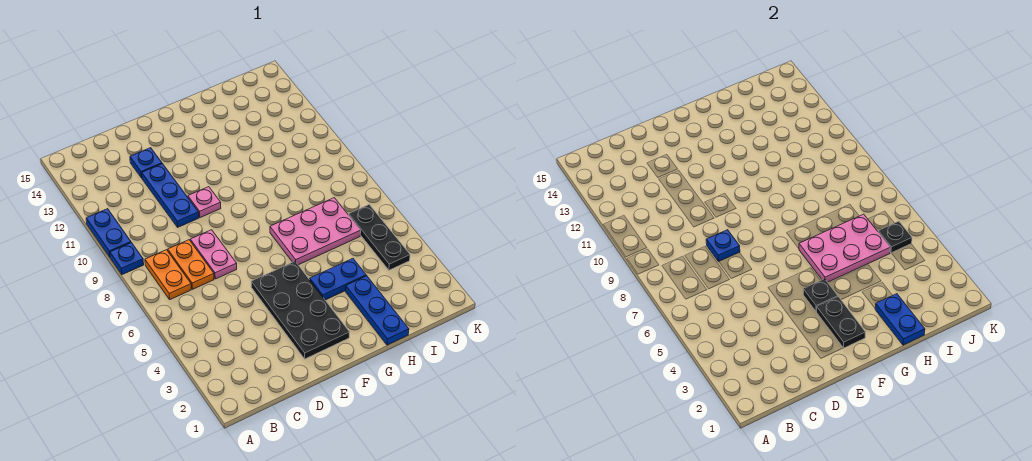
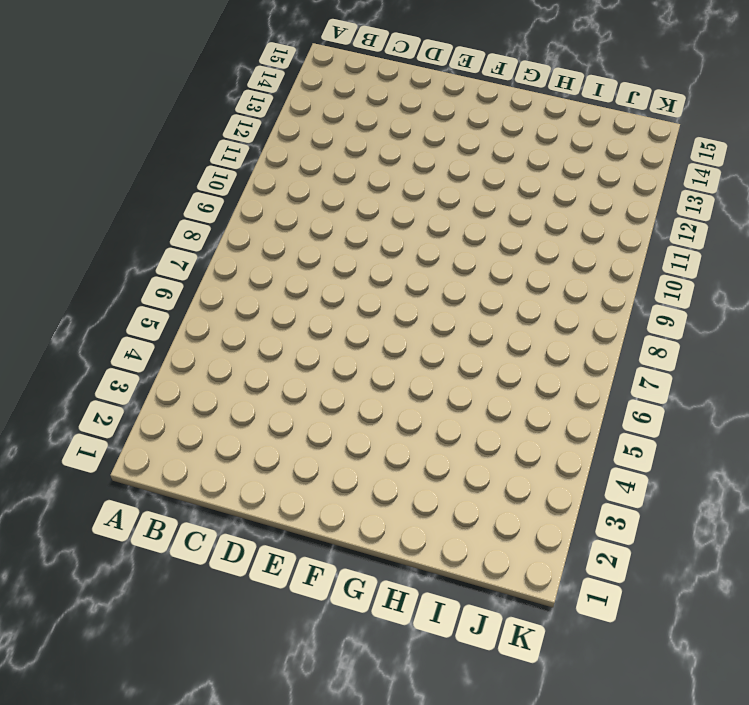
none -> blue 1x1 plate [110,243,144,275]
none -> blue 1x2 plate [86,209,131,257]
none -> orange 1x2 plate [145,250,191,299]

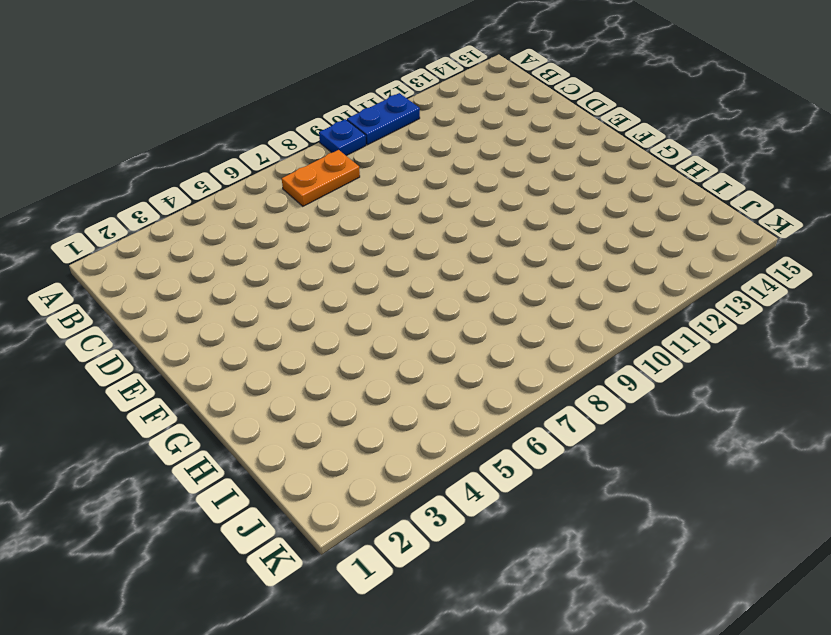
none -> orange 1x2 plate [168,240,214,289]
none -> pink 1x2 plate [190,230,237,279]
none -> blue 1x3 plate [142,164,199,227]

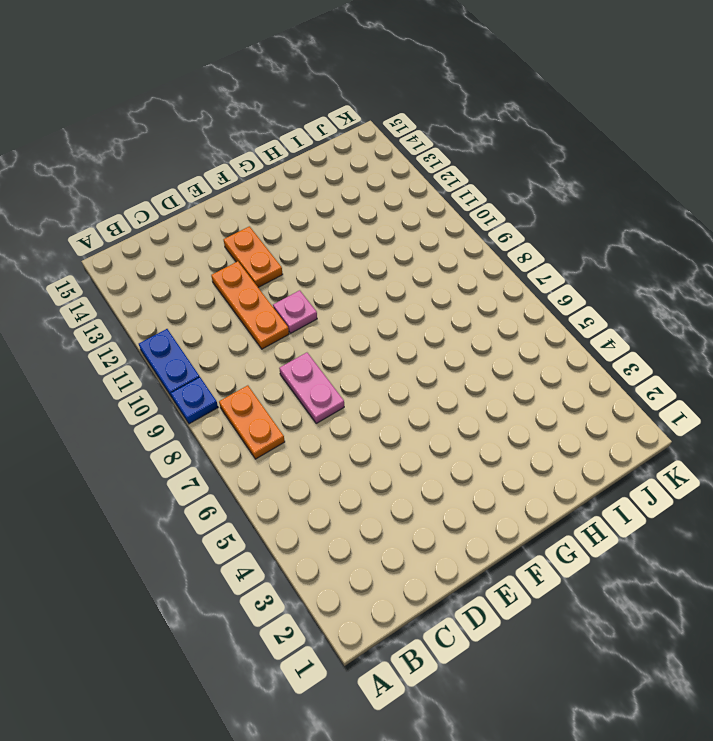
orange 1x3 plate [211,261,289,349] -> blue 1x3 plate [142,164,199,227]
orange 1x2 plate [223,226,283,287] -> orange 1x2 plate moved to [168,240,214,289]
none -> blue 1x1 plate [130,148,162,178]
none -> black 2x4 plate [251,261,349,359]
none -> blue 1x2 plate [310,259,366,300]

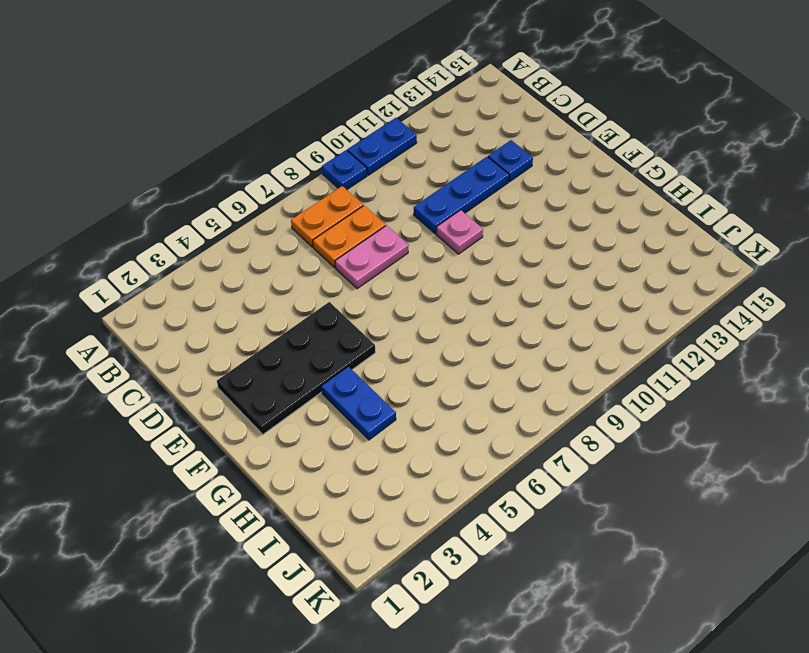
none -> pink 2x3 plate [270,198,361,265]
none -> blue 1x3 plate [345,276,409,345]
none -> black 1x3 plate [349,205,410,270]

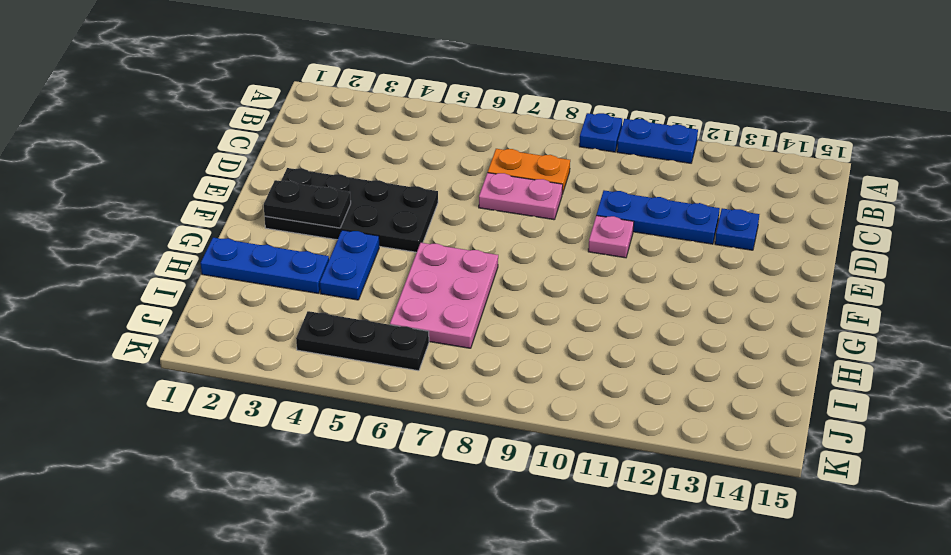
none -> orange 1x2 plate [145,250,191,299]
none -> blue 1x1 plate [706,230,740,261]
none -> black 1x1 plate [803,279,838,311]

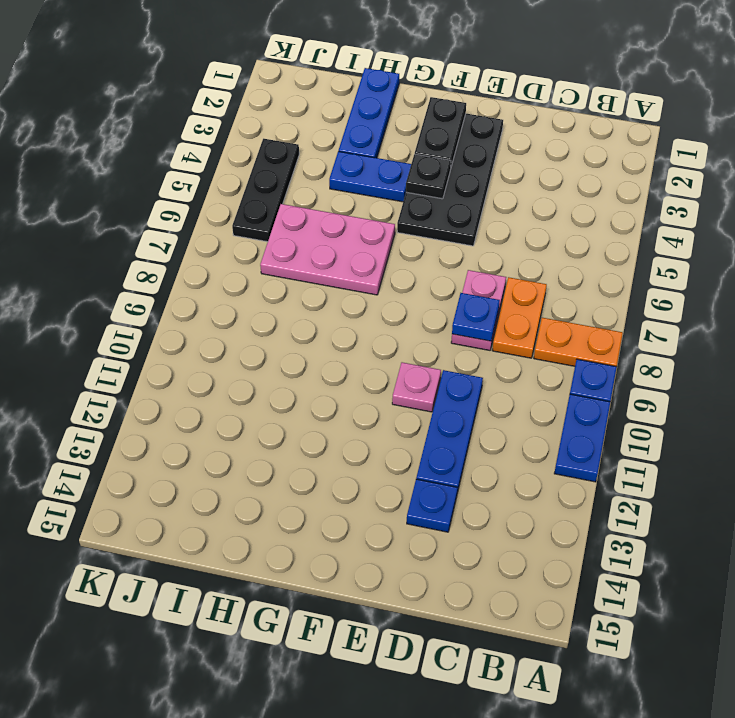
orange 1x2 plate [534,318,623,367] -> orange 1x2 plate turned to [145,250,191,299]
none -> pink 2x3 plate [799,214,890,282]
none -> blue 1x2 plate [875,294,925,345]
none -> black 1x1 plate [878,221,912,253]

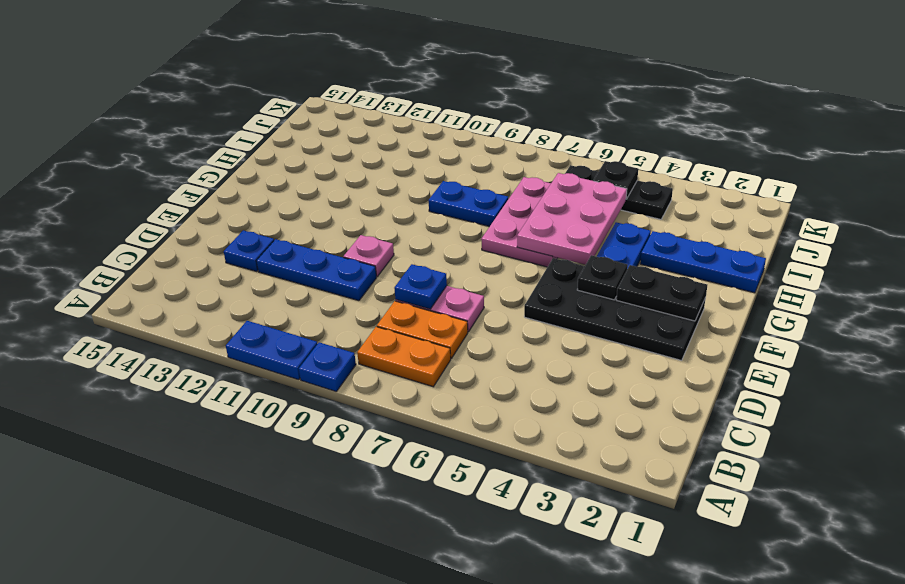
blue 1x2 plate [428,181,508,227] -> blue 1x2 plate moved to [875,294,925,345]

